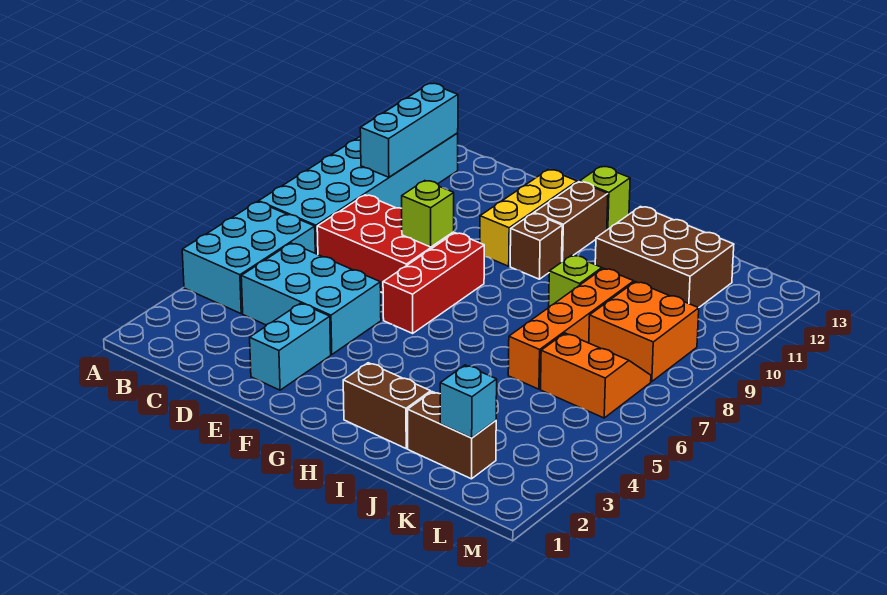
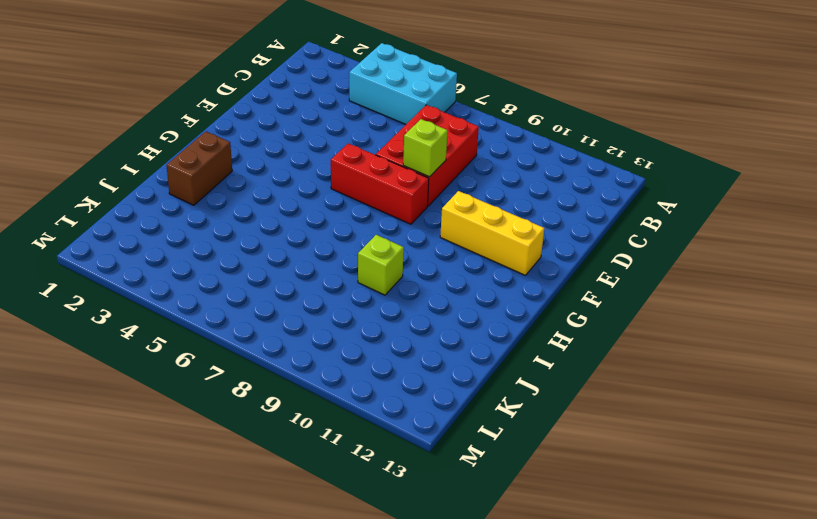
none -> cyan 2x6 brick [259,133,458,254]
none -> cyan 2x3 brick [241,243,381,354]
none -> cyan 1x2 brick [250,303,331,390]

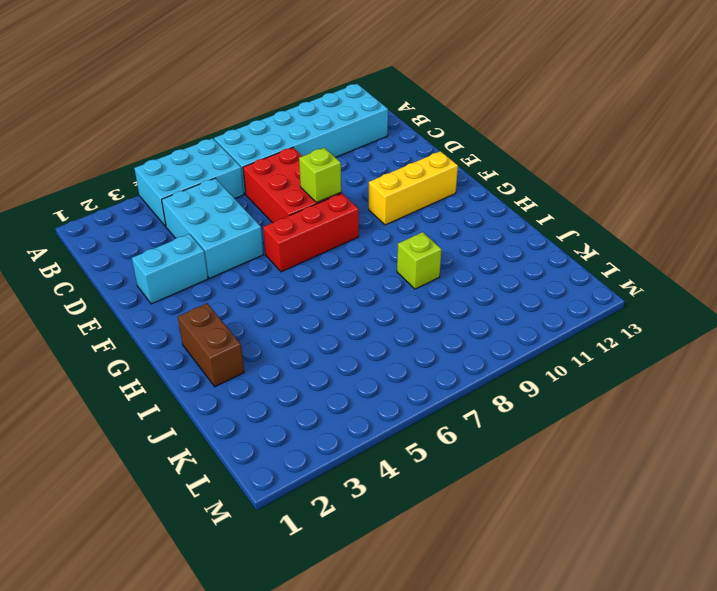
none -> brown 1x1 brick [510,213,562,279]
none -> brown 1x2 brick [534,182,608,262]
none -> lime 1x1 brick [580,166,630,230]

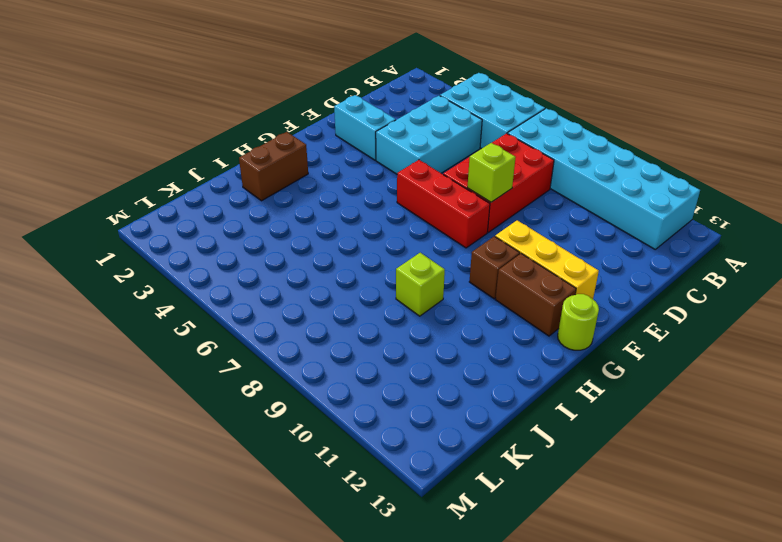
lime 1x1 round brick [558,294,599,350] -> lime 1x1 brick [580,166,630,230]
none -> brown 2x3 brick [595,207,734,308]
none -> brown 1x2 brick [408,392,496,479]
none -> orange 1x4 brick [508,268,634,389]

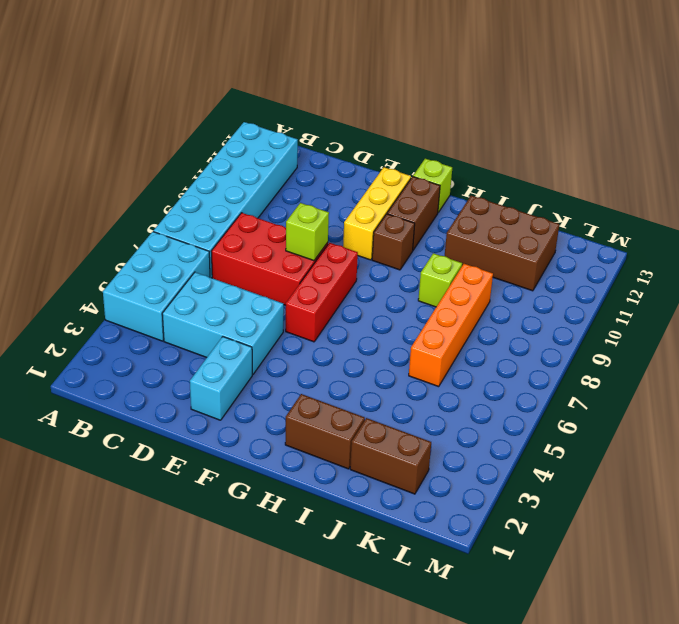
none -> orange 2x2 slope [541,333,651,418]
none -> orange 2x2 brick [589,282,699,382]
none -> cyan 1x3 brick [360,83,458,177]

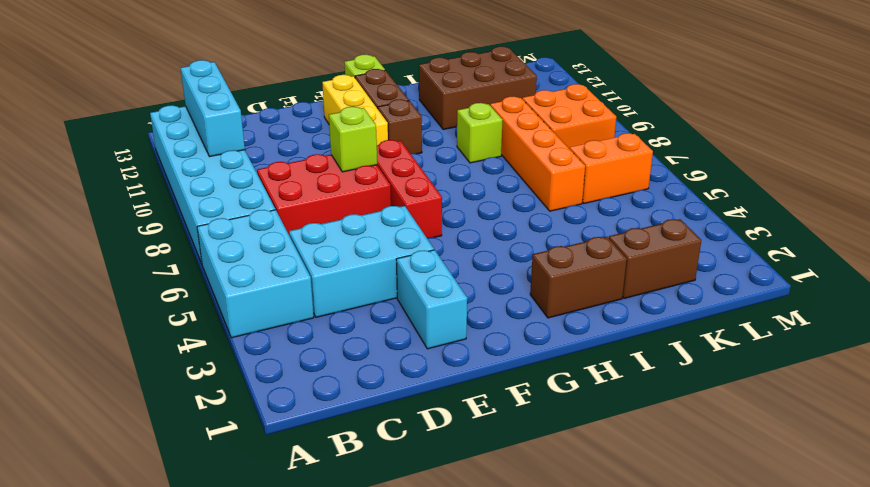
none -> cyan 1x1 brick [440,365,497,438]

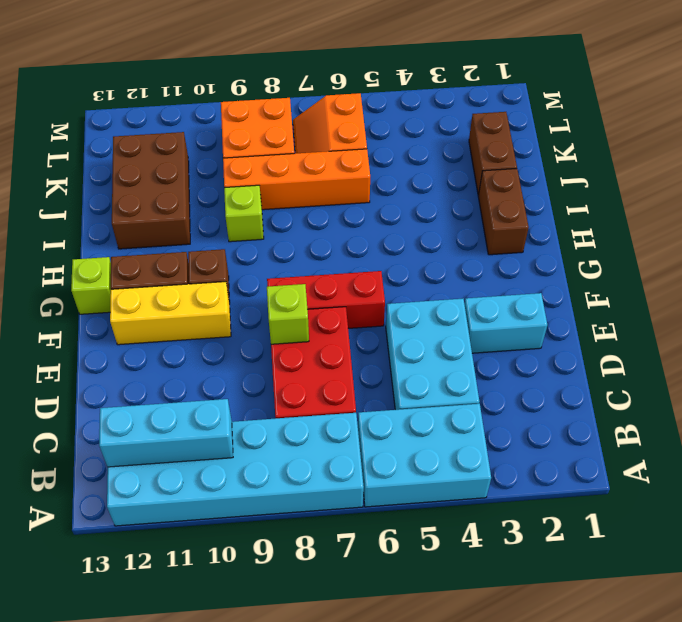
none -> cyan 1x1 brick [440,365,497,438]

